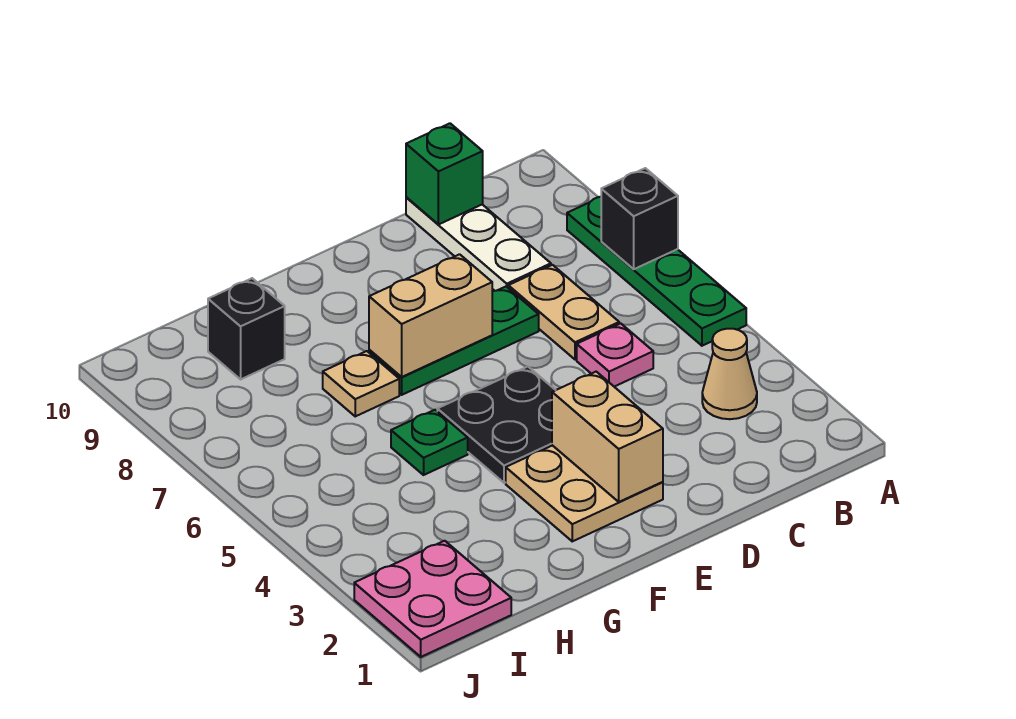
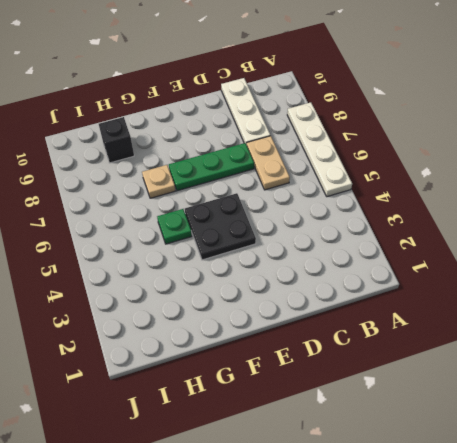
white 1x4 plate [287,102,352,197] -> green 1x4 plate [567,197,746,346]
none -> tan 1x1 cone [702,329,757,419]
none -> pink 1x1 plate [577,323,653,387]
none -> tan 2x2 plate [506,445,663,541]

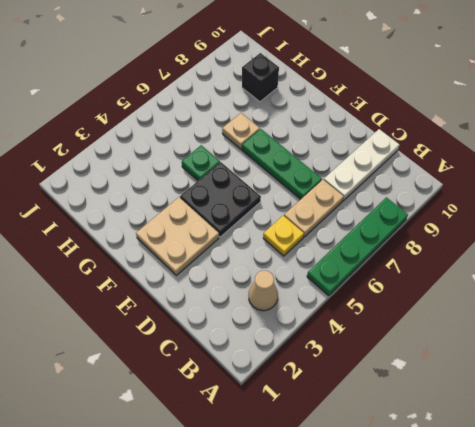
yellow 1x1 plate [263,216,304,256] -> pink 1x1 plate [577,323,653,387]
none -> pink 2x2 plate [354,541,511,657]
none -> black 1x1 brick [601,168,678,269]
none -> green 1x1 brick [406,123,483,225]

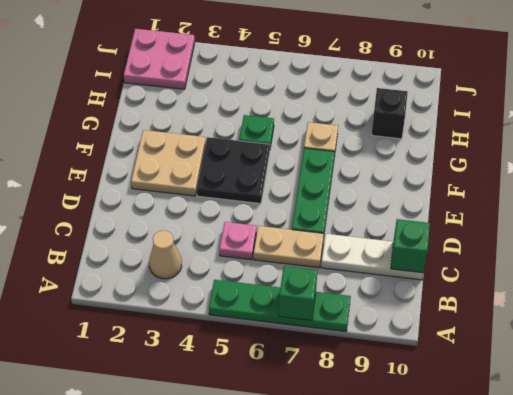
green 1x1 brick [279,266,317,320] -> black 1x1 brick [601,168,678,269]
none -> tan 1x2 brick [552,372,663,502]
none -> tan 1x2 brick [369,254,492,377]

